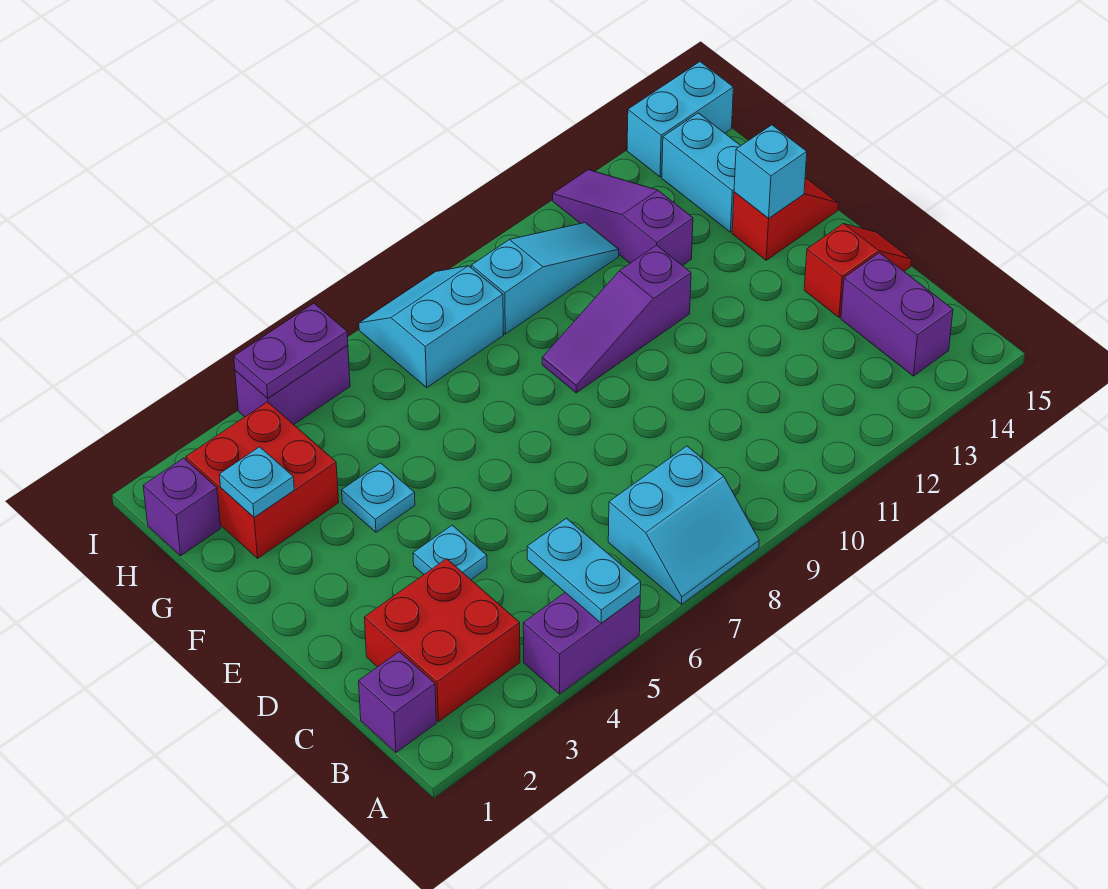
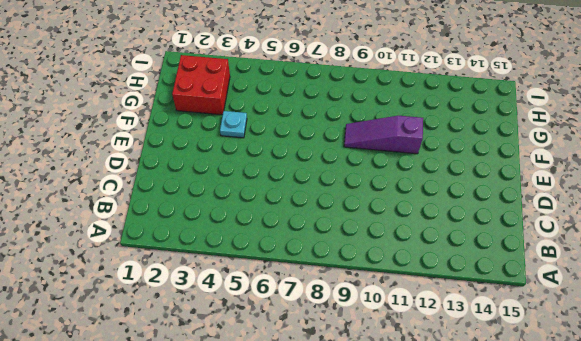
none -> purple 1x2 brick [523,593,640,694]
none -> cyan 2x2 slope [608,446,759,604]
none -> purple 1x1 brick [359,652,436,753]

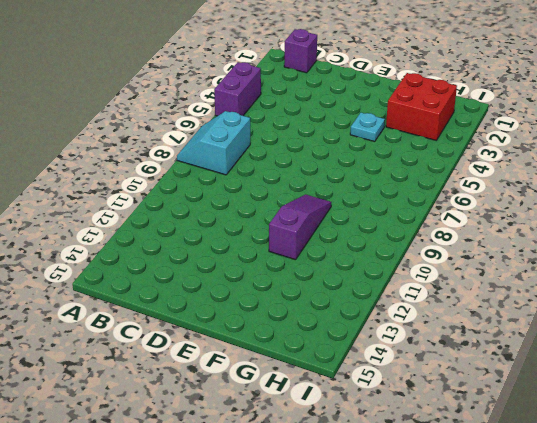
none -> red 2x2 brick [364,559,520,722]
none -> purple 1x2 brick [841,253,953,376]
none -> cyan 1x1 plate [413,525,487,580]

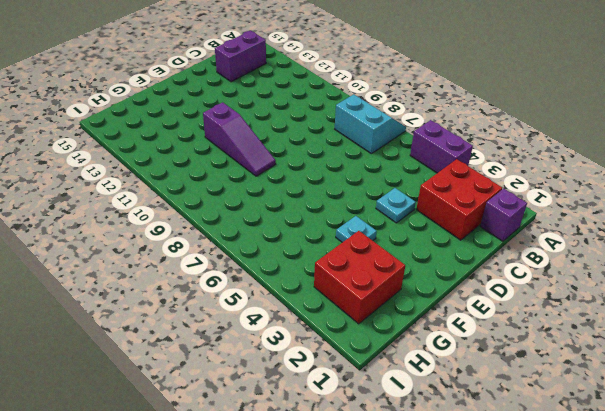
none -> red 1x2 slope [804,224,911,318]
none -> red 1x2 slope [732,178,838,260]
none -> purple 1x3 slope [553,170,693,266]

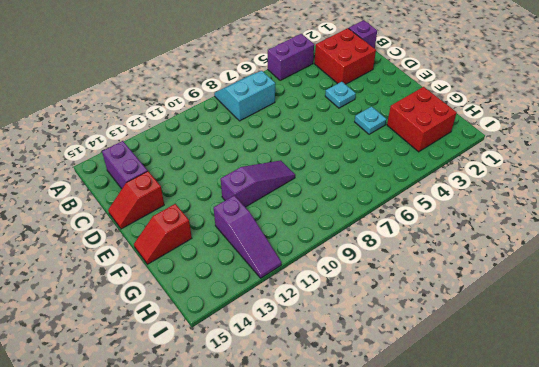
none -> cyan 1x2 brick [662,113,741,232]
none -> purple 1x1 brick [143,458,221,556]
none -> cyan 2x2 slope [359,266,504,388]

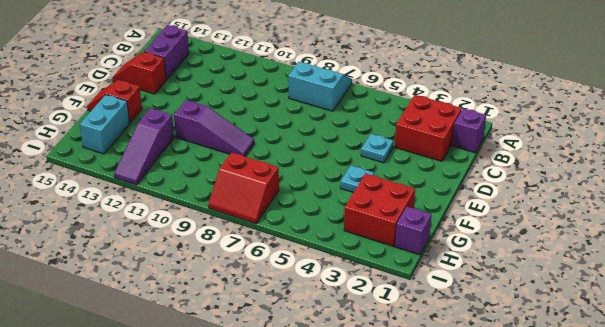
red 2x2 slope [208,152,279,224] -> cyan 2x2 slope [359,266,504,388]
none -> purple 1x2 brick [523,593,640,694]
none -> cyan 1x3 slope [471,223,619,334]
none -> purple 1x2 brick [235,345,350,425]

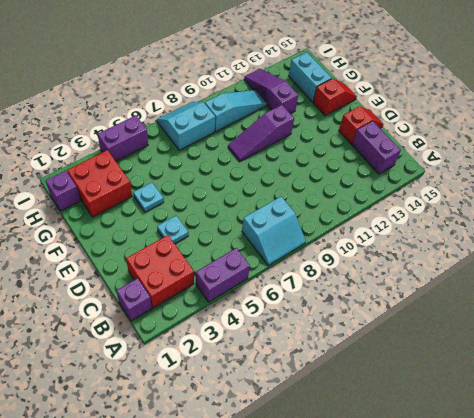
none -> cyan 1x2 brick [627,62,733,177]
none -> cyan 1x2 plate [527,518,641,623]
none -> cyan 1x1 brick [734,125,807,218]

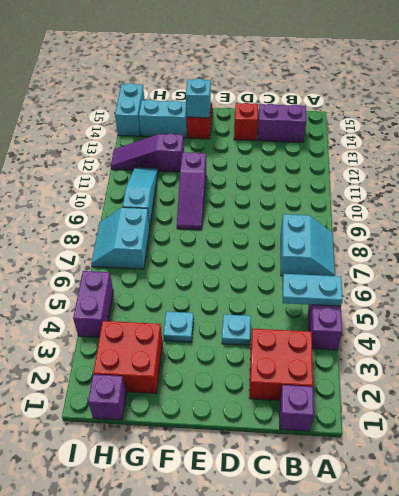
none -> cyan 1x1 plate [219,447,294,517]
none -> purple 1x2 plate [234,303,348,398]

